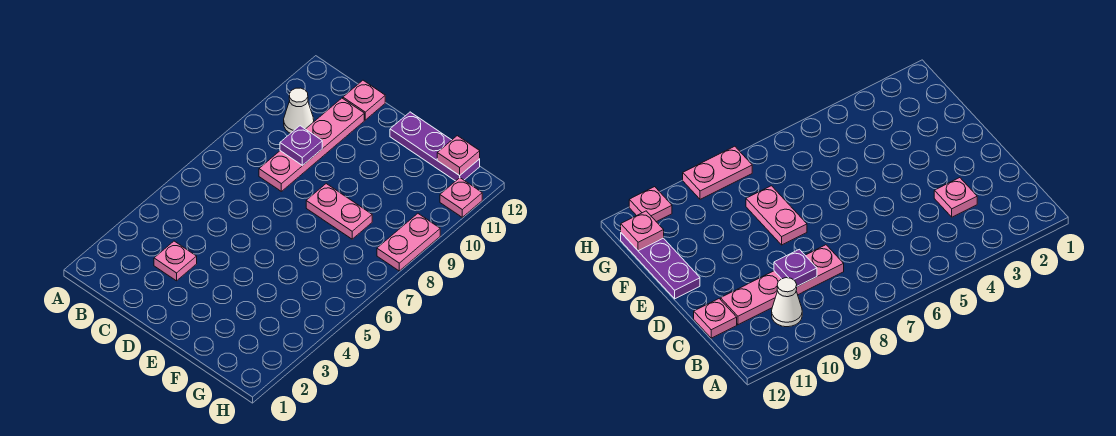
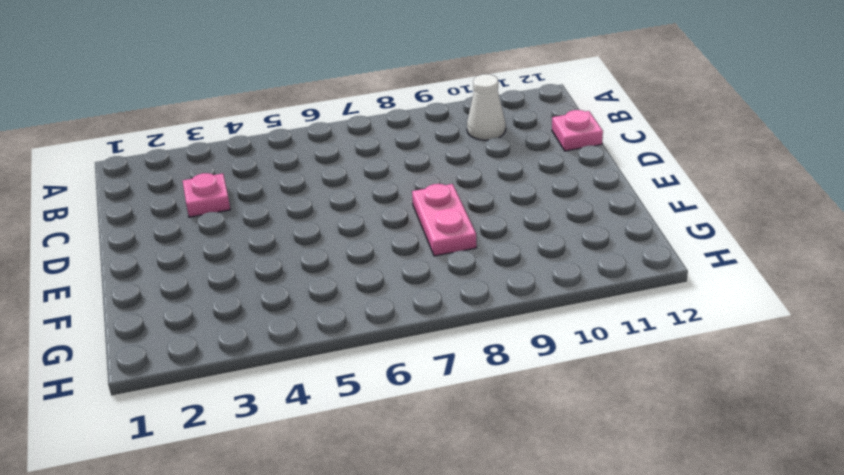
none -> pink 1x4 plate [259,98,364,191]
none -> purple 1x3 plate [390,112,480,181]

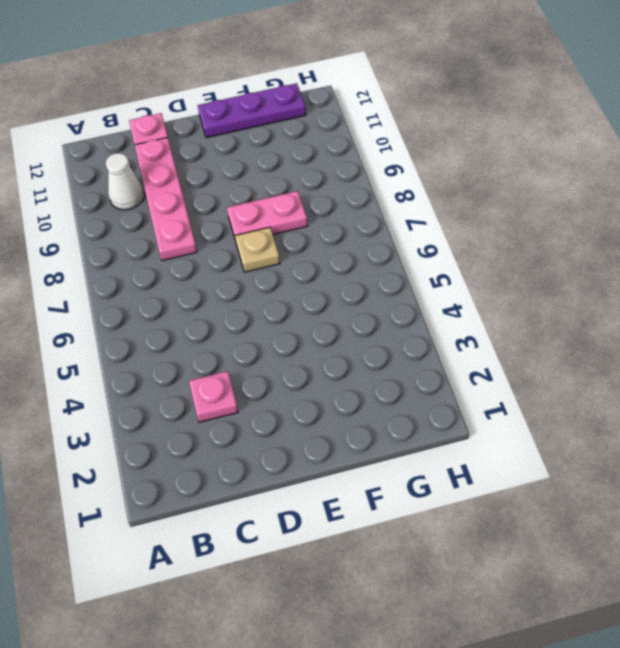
tan 1x1 plate [235,227,280,272] -> none
none -> pink 1x2 plate [377,214,440,271]
none -> pink 1x1 plate [440,178,482,217]

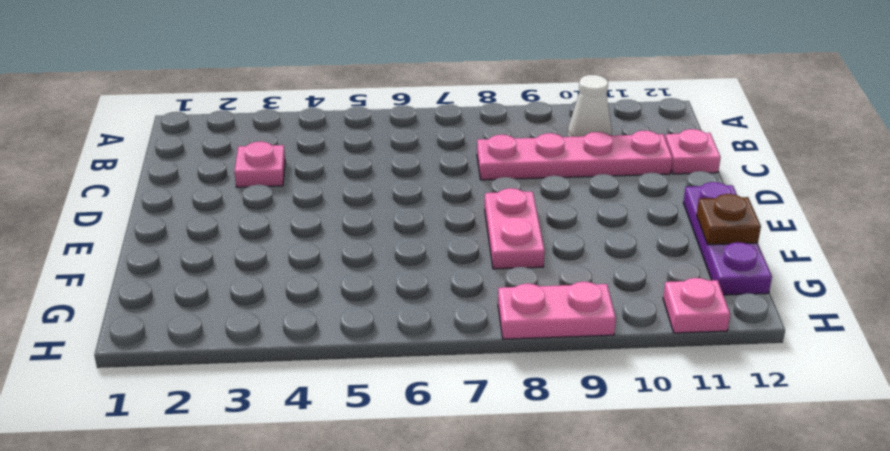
brown 1x1 plate [696,194,761,245] -> none
none -> purple 1x1 plate [280,126,322,166]
none -> pink 1x1 plate [437,136,480,175]

